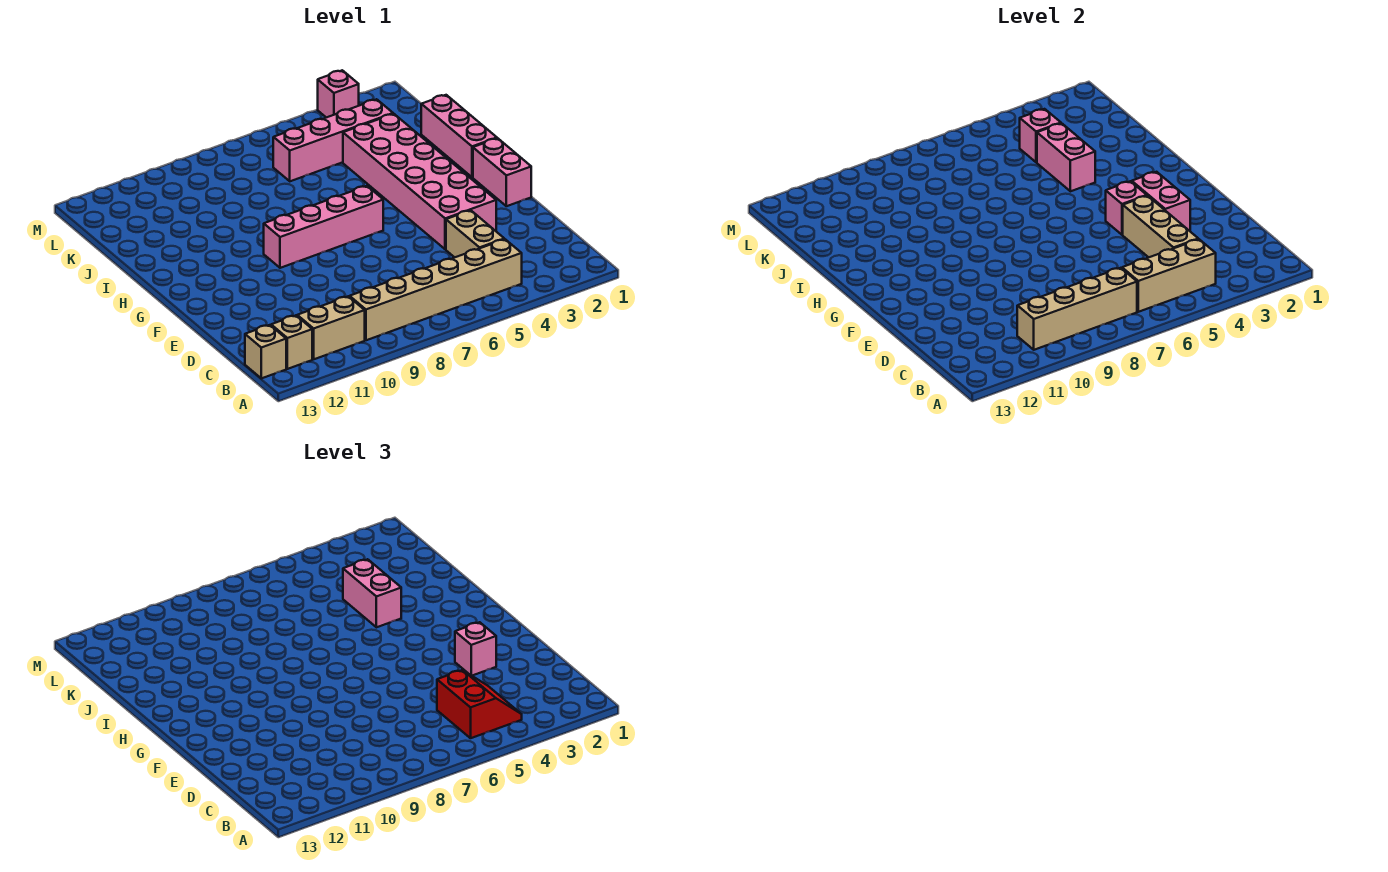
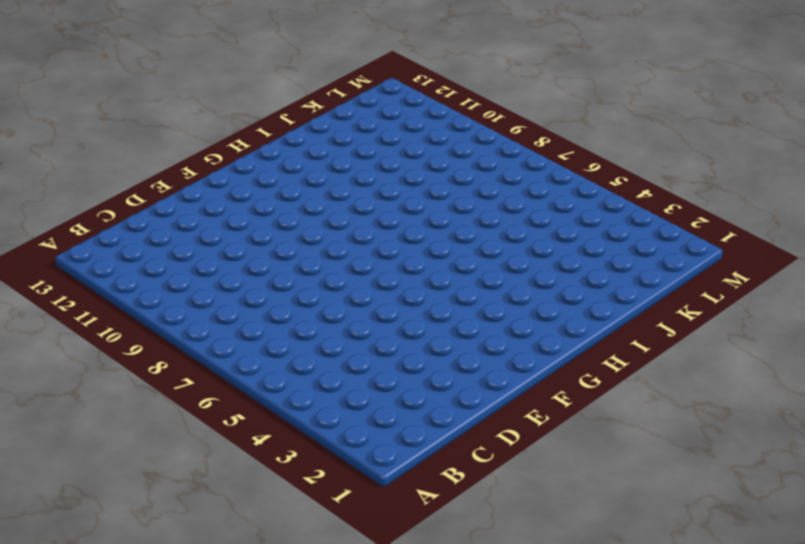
none -> tan 1x6 brick [350,239,522,340]
none -> tan 1x2 brick [297,296,365,359]
none -> tan 1x1 brick [271,315,312,369]

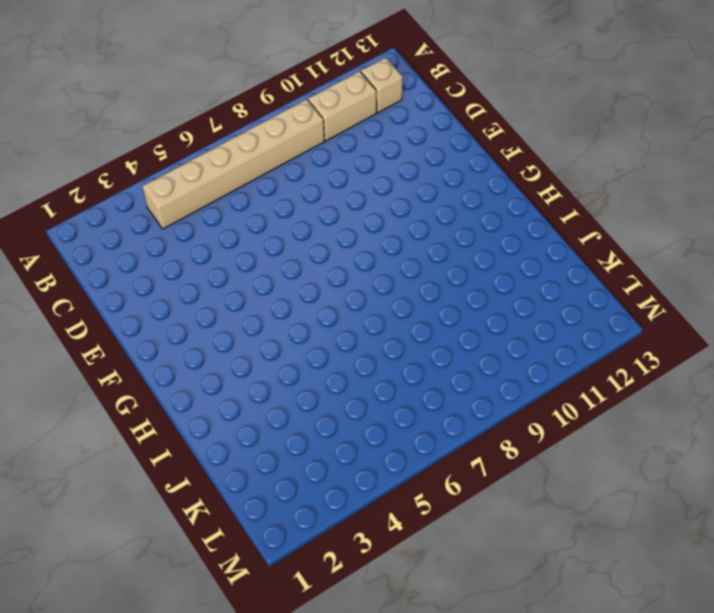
none -> tan 1x1 brick [245,325,286,378]
none -> tan 1x2 brick [446,210,504,257]
none -> pink 2x6 brick [343,114,496,249]

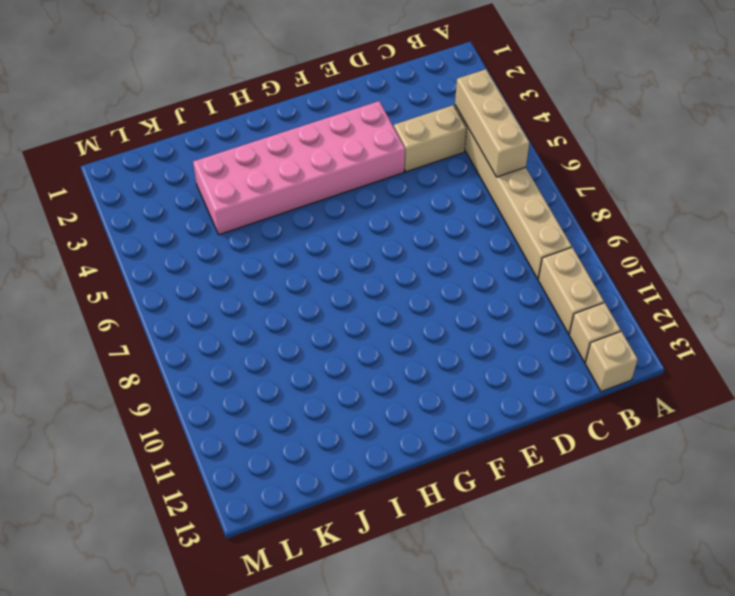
none -> pink 1x2 brick [473,138,531,206]
none -> pink 1x4 brick [264,186,383,268]
none -> pink 1x3 brick [421,95,497,177]

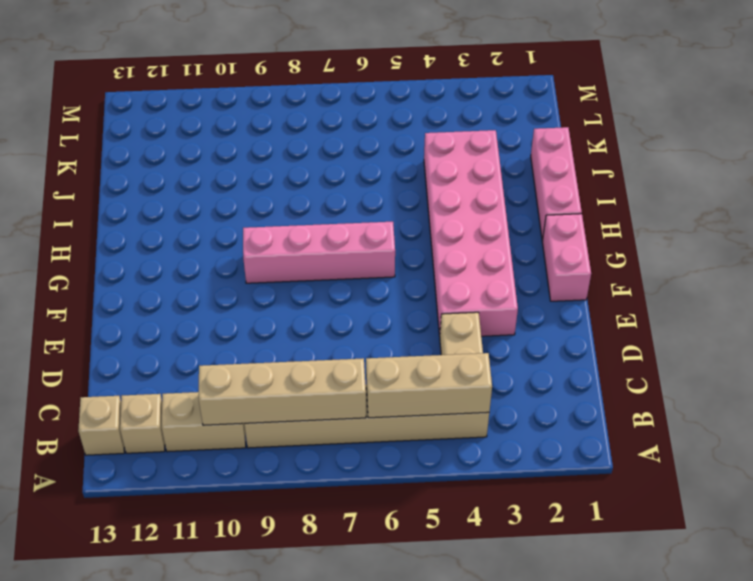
none -> pink 1x4 brick [273,99,393,181]
none -> pink 1x1 brick [318,70,359,118]
none -> tan 1x3 brick [1123,196,1198,257]

